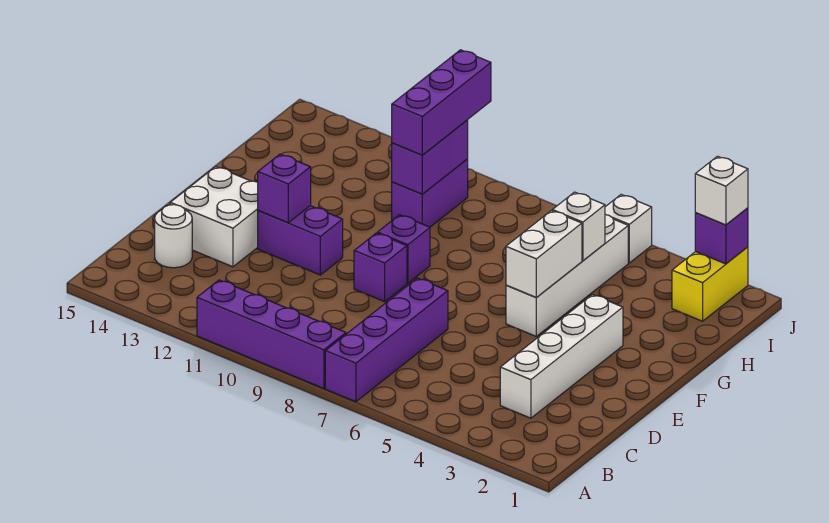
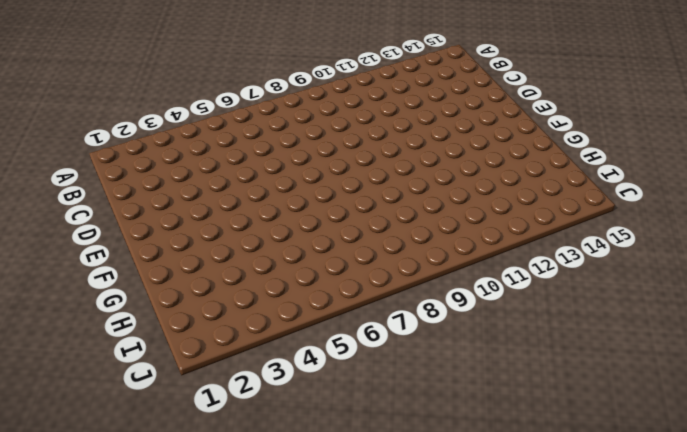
none -> purple 1x4 brick [325,278,448,402]
none -> purple 1x4 brick [197,280,346,389]
none -> white 1x4 brick [500,295,623,418]

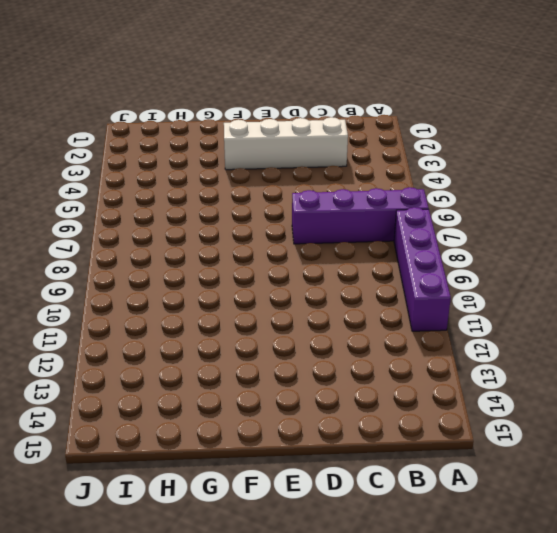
none -> white 1x1 round brick [155,205,192,268]
none -> white 2x2 brick [170,167,258,267]
none -> purple 1x1 brick [354,233,407,302]

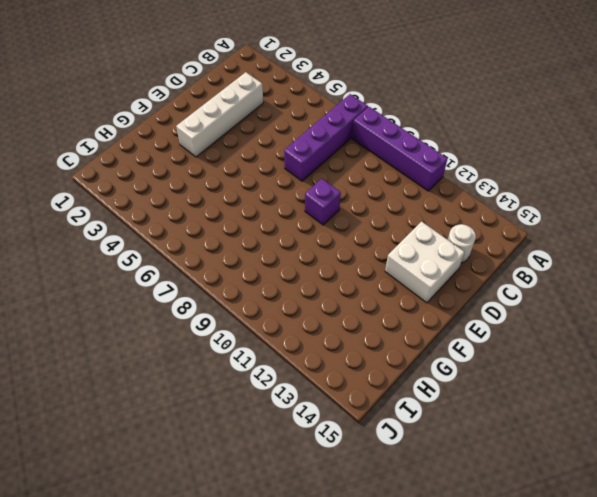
none -> purple 1x2 brick [258,206,343,275]
none -> white 1x4 brick [506,215,628,336]
none -> purple 1x1 brick [377,215,430,283]

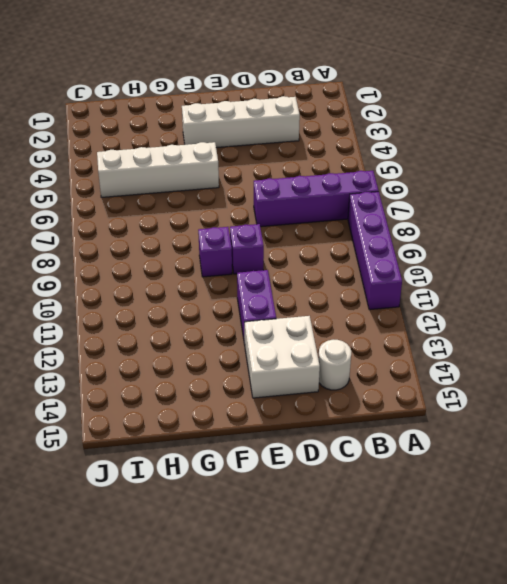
none -> purple 1x2 brick [392,159,468,227]
none -> yellow 1x2 brick [672,247,748,321]
none -> white 1x1 brick [605,195,652,263]

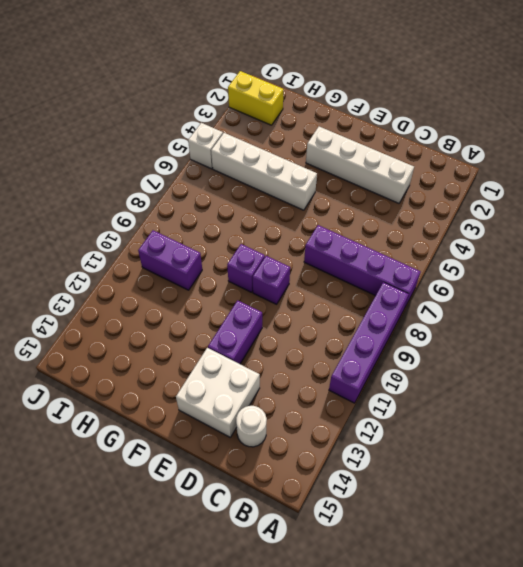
none -> purple 1x1 brick [258,154,311,223]
none -> white 1x2 brick [506,211,582,298]
none -> white 1x1 brick [552,192,605,261]

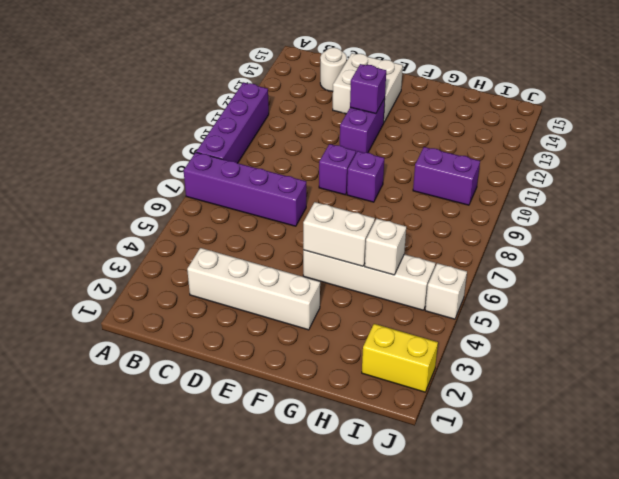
none -> purple 1x2 brick [392,120,468,194]
none -> purple 1x1 brick [695,208,748,264]
none -> purple 1x3 brick [392,50,491,155]

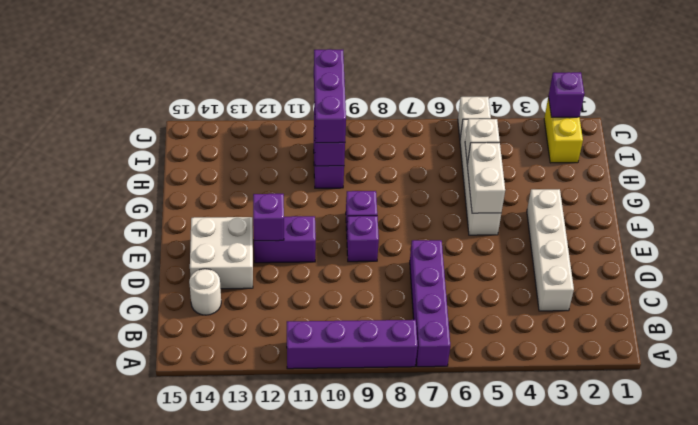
none -> white 1x1 brick [695,156,748,225]

